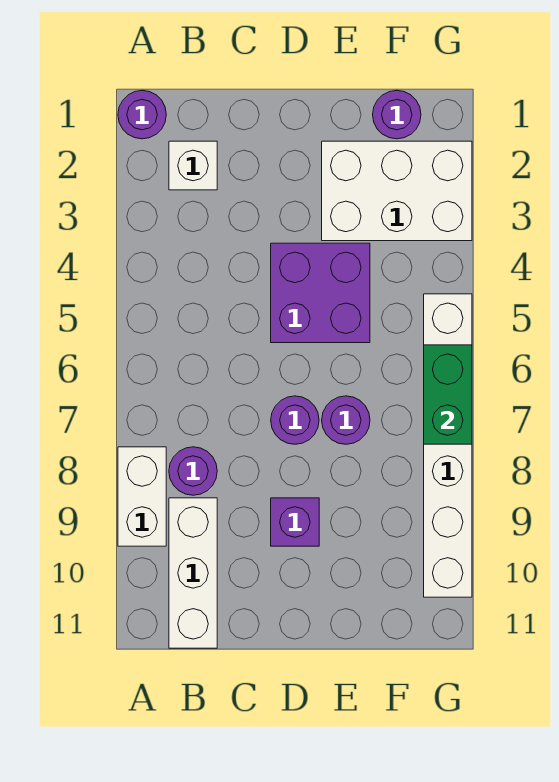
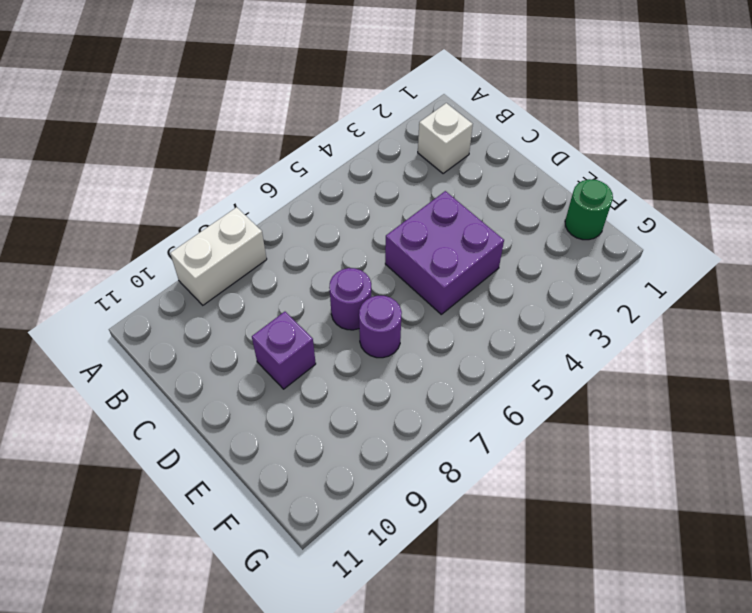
green 1x1 round brick [565,179,613,240] -> purple 1x1 round brick [373,90,421,139]
none -> purple 1x1 round brick [118,90,166,139]
none -> purple 1x1 round brick [169,447,217,495]
none -> white 1x3 brick [169,498,217,648]

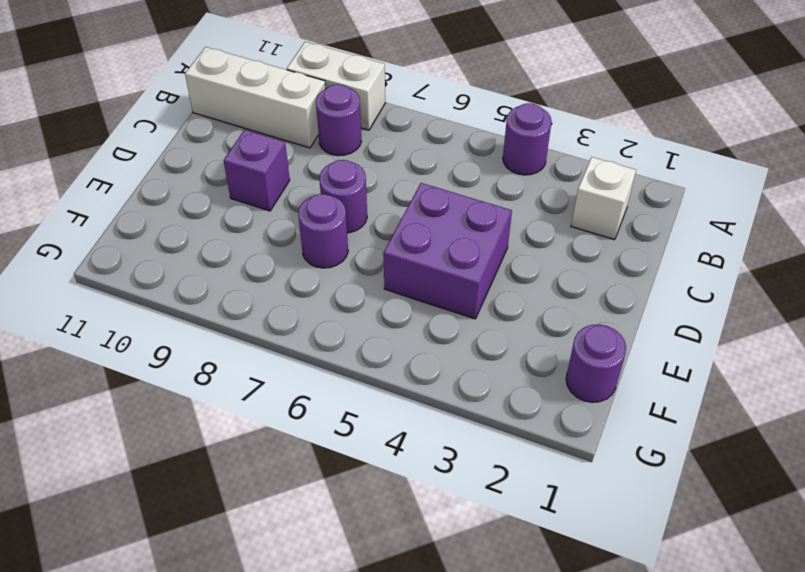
purple 1x1 round brick [503,103,552,175] -> purple 1x1 round brick moved to [118,90,166,139]
none -> white 2x3 brick [322,141,472,241]
none -> white 1x6 brick [424,294,472,597]
none -> green 1x2 brick [424,345,472,444]

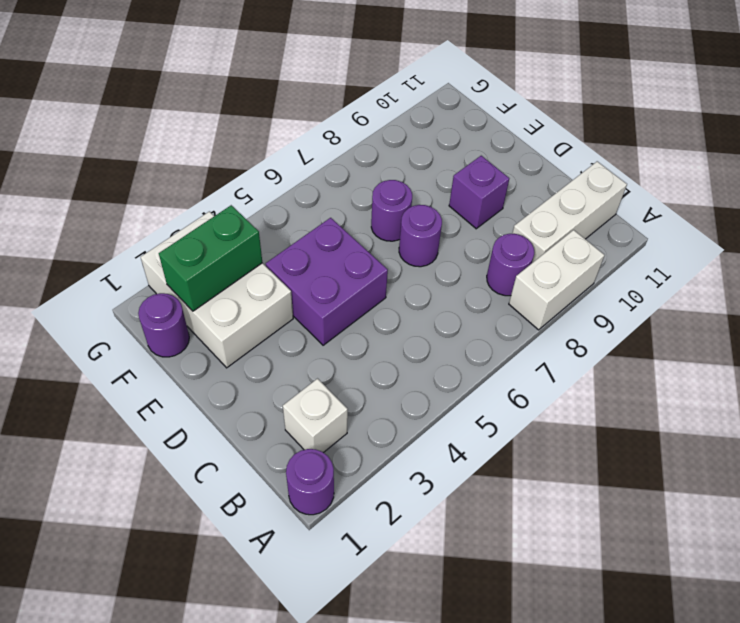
green 1x2 brick [159,205,262,311] -> green 1x2 brick moved to [424,345,472,444]
none -> white 1x6 brick [424,294,472,597]

